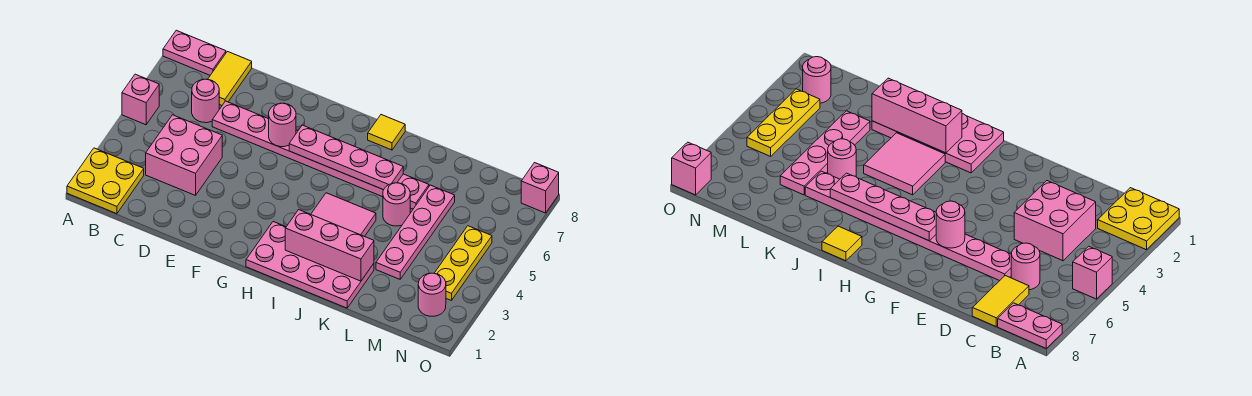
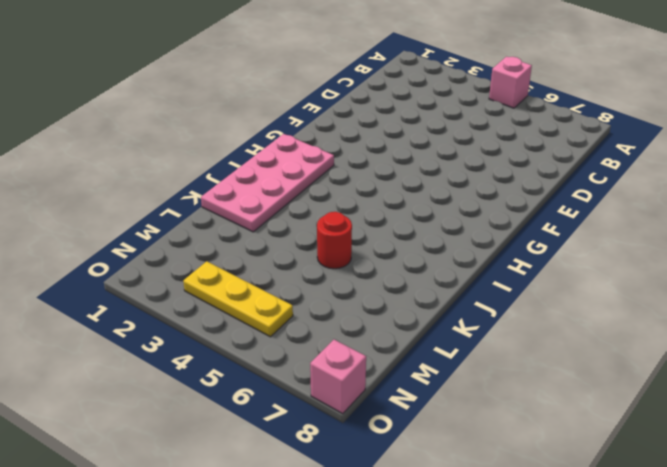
red 1x1 round brick [317,212,352,269] -> pink 1x1 round brick [383,183,410,226]
none -> yellow 2x2 plate [67,148,144,214]
none -> pink 1x2 plate [163,30,226,75]
none -> pink 2x2 brick [146,115,222,195]

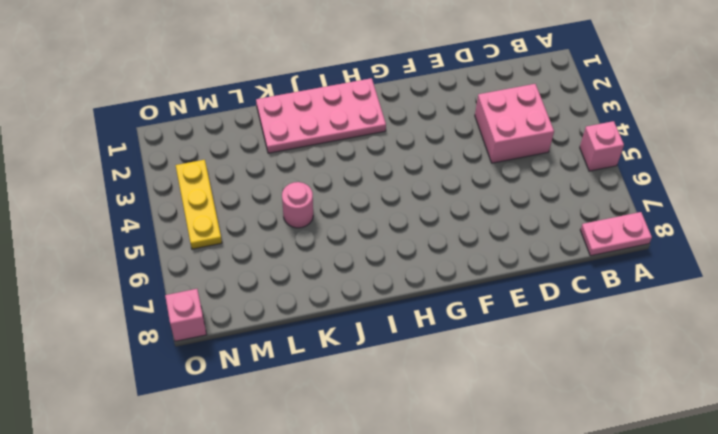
none -> yellow 2x2 plate [67,148,144,214]
none -> pink 1x1 round brick [192,79,219,123]
none -> yellow 1x2 tile [208,52,252,105]

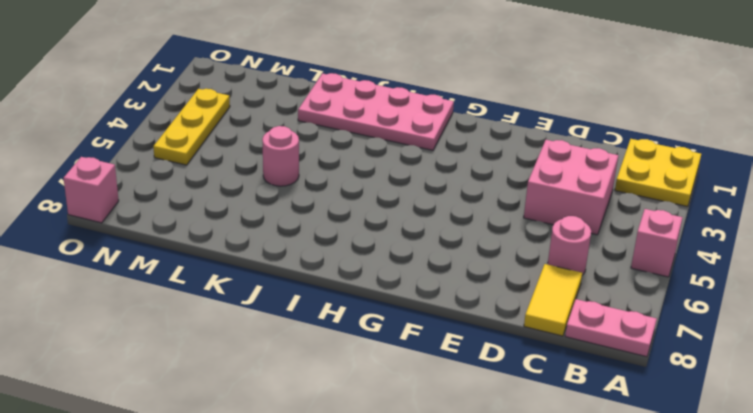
none -> pink 1x8 plate [212,101,429,209]
none -> pink 2x2 tile [311,193,376,237]
none -> yellow 1x1 tile [368,115,405,150]

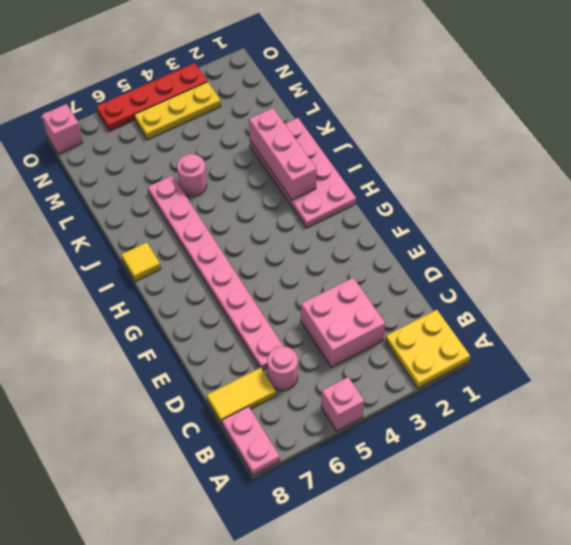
red 1x4 plate [97,63,207,131] -> none
none -> pink 2x2 tile [311,193,376,237]
none -> pink 1x4 plate [376,185,455,279]
none -> pink 1x1 round brick [418,273,446,316]

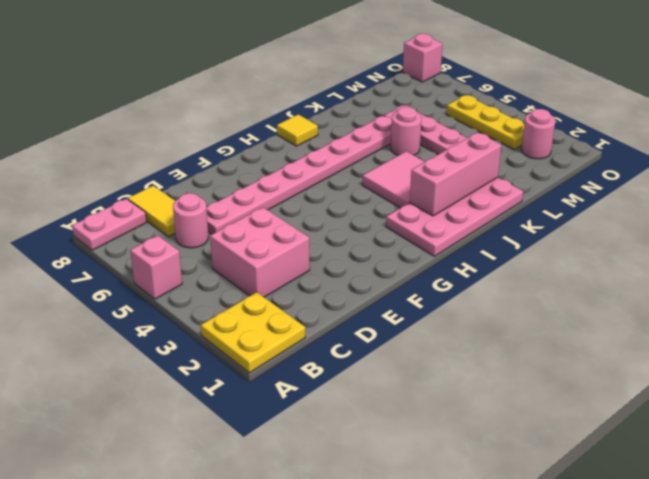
none -> pink 1x1 round brick [269,103,296,147]
none -> pink 1x4 plate [289,125,403,190]

